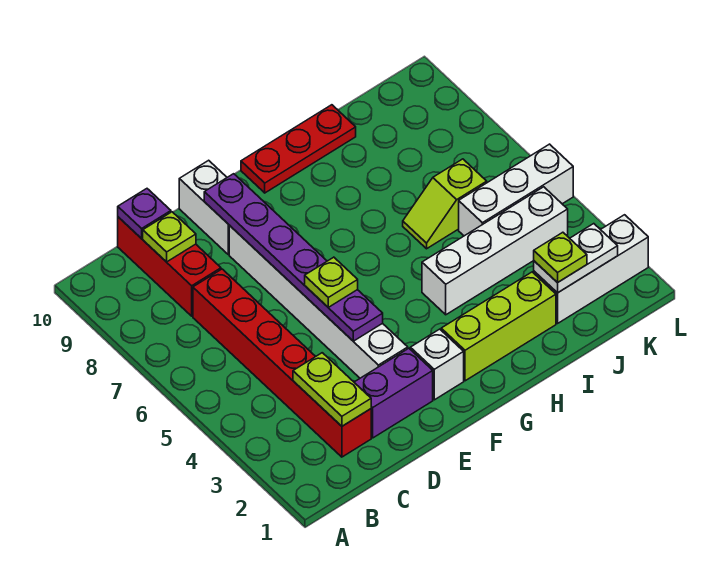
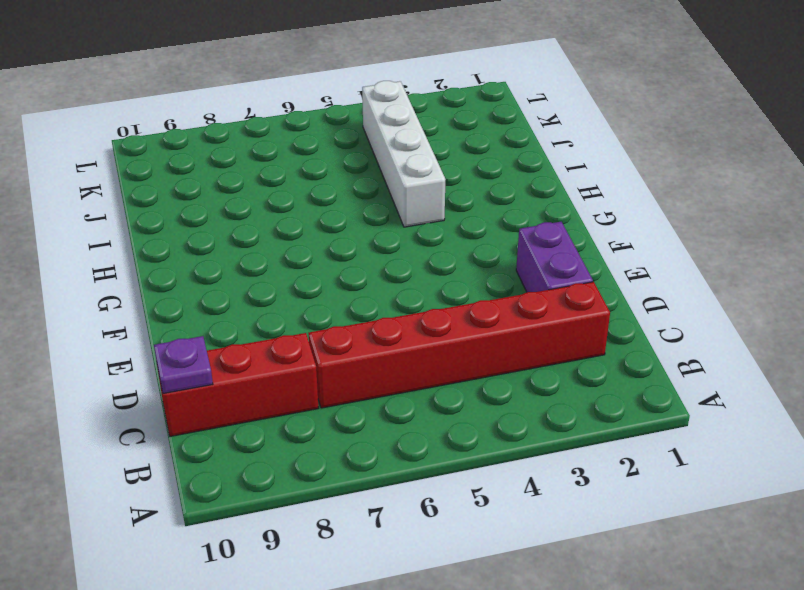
none -> white 1x6 brick [229,226,408,378]
none -> white 1x2 brick [179,160,230,254]
none -> white 1x1 brick [410,329,464,400]

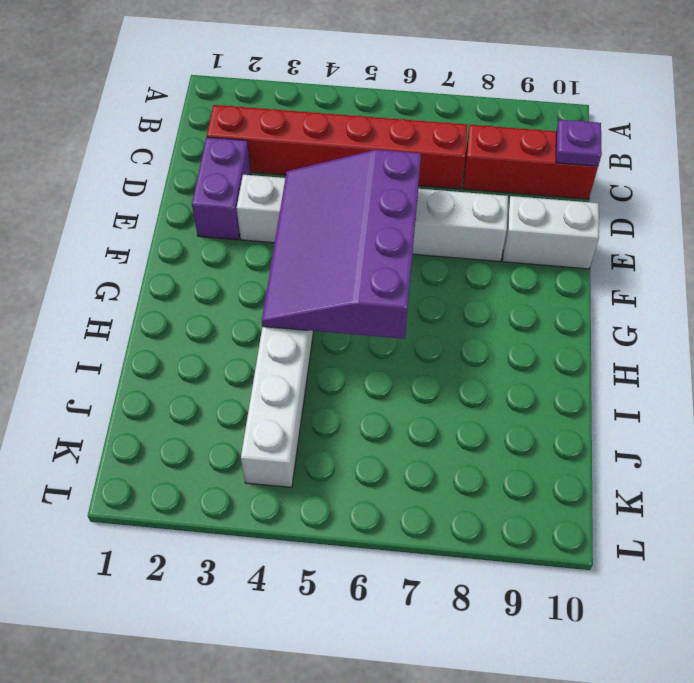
purple 3x4 slope [262,150,421,339] -> purple 1x6 plate [204,174,383,341]
none -> white 1x1 brick [410,329,464,400]
none -> lime 1x3 brick [441,272,556,381]
none -> red 1x3 plate [241,105,356,193]

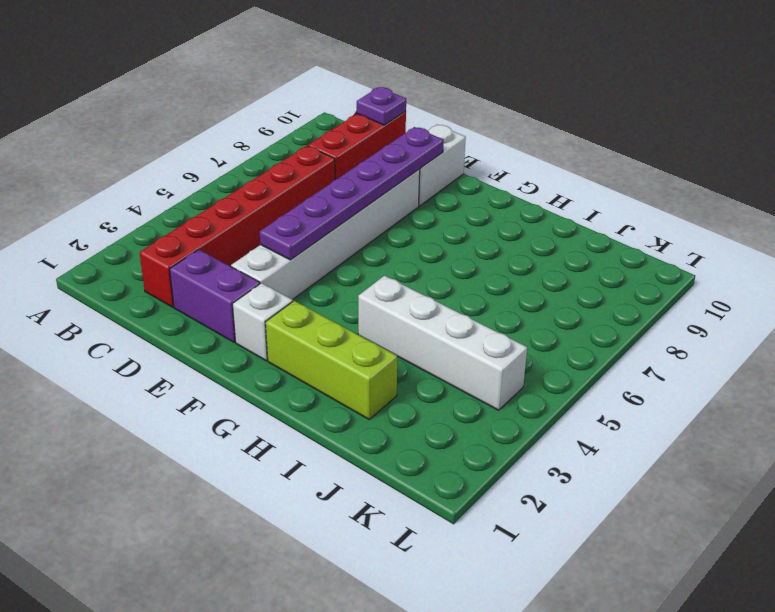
none -> red 1x3 plate [241,105,356,193]
none -> lime 1x2 slope [403,159,487,249]
none -> white 1x3 brick [534,215,648,323]

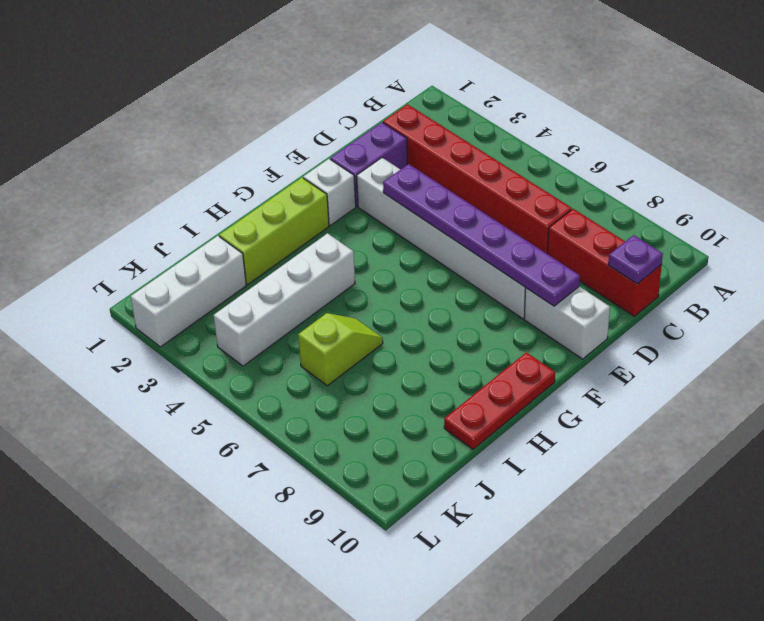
none -> white 1x3 brick [459,144,573,236]
none -> lime 1x2 plate [293,353,371,426]
none -> lime 1x1 plate [143,212,196,262]

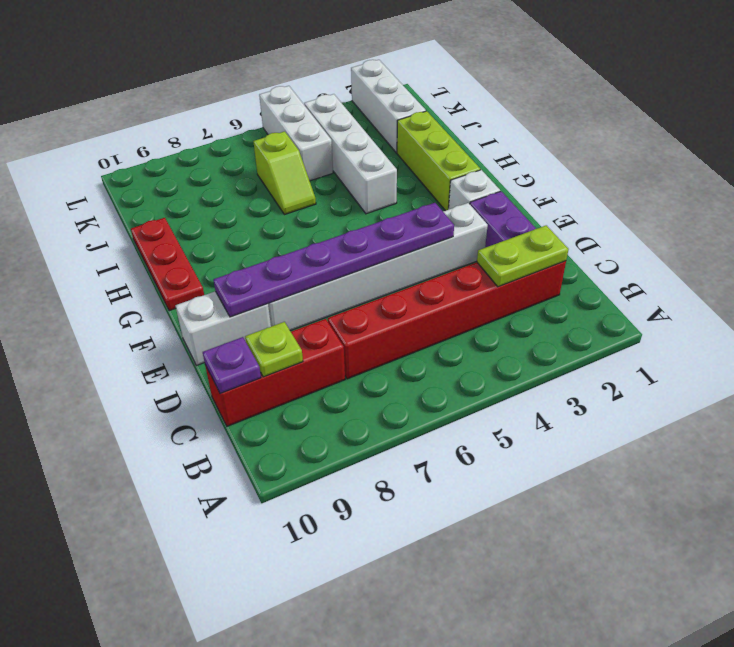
none -> white 1x2 plate [534,224,618,293]
none -> lime 1x1 plate [305,257,358,307]
none -> lime 1x1 plate [534,232,587,283]

